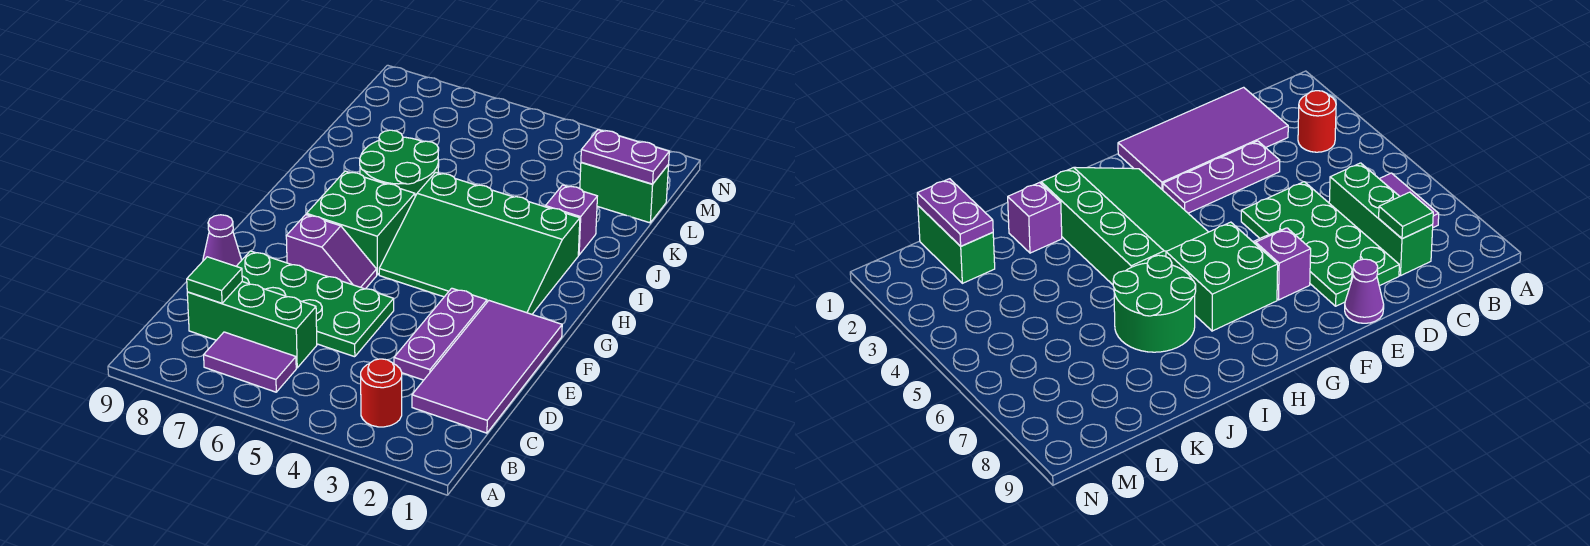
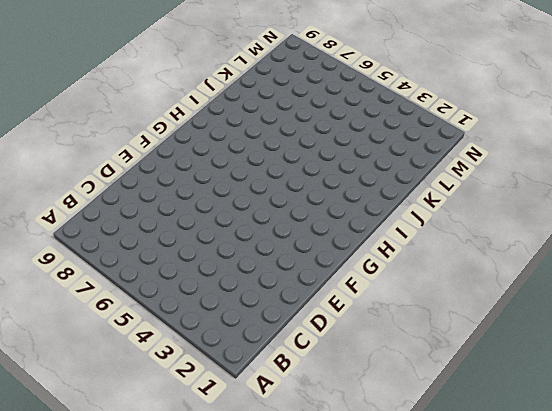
none -> red 1x1 round brick [361,359,402,427]
none -> purple 1x2 tile [204,332,296,392]
none -> purple 2x4 tile [412,301,562,433]

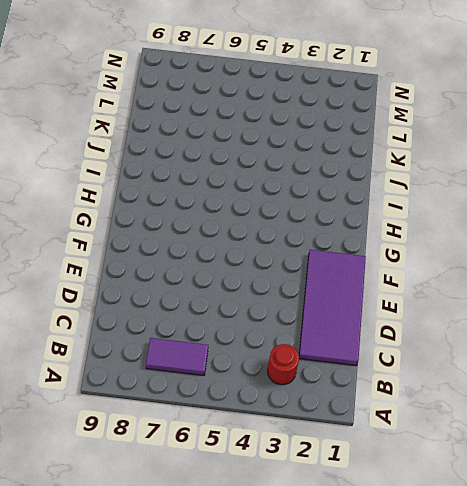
none -> green 1x3 brick [187,282,317,368]
none -> purple 1x3 plate [394,288,487,380]
none -> green 2x4 plate [236,251,394,357]

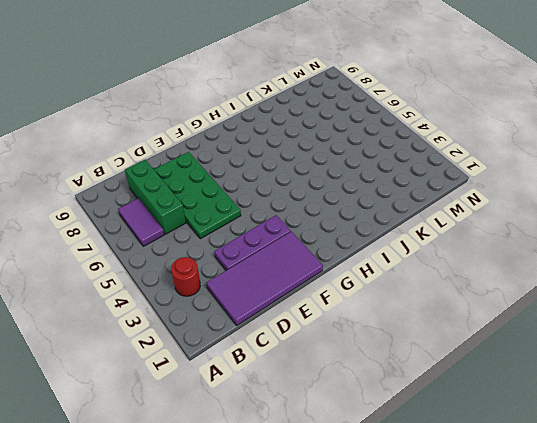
none -> purple 1x1 cone [203,215,241,266]
none -> purple 1x2 slope [286,215,377,289]
none -> green 3x4 slope [379,172,580,314]

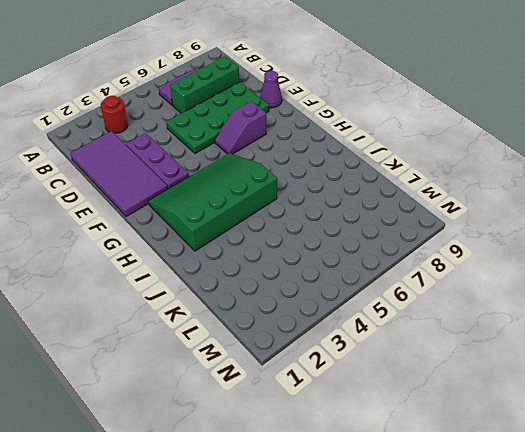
none -> green 2x2 brick [307,171,415,275]
none -> green 2x2 round brick [360,130,439,196]
none -> purple 1x1 brick [545,185,597,255]

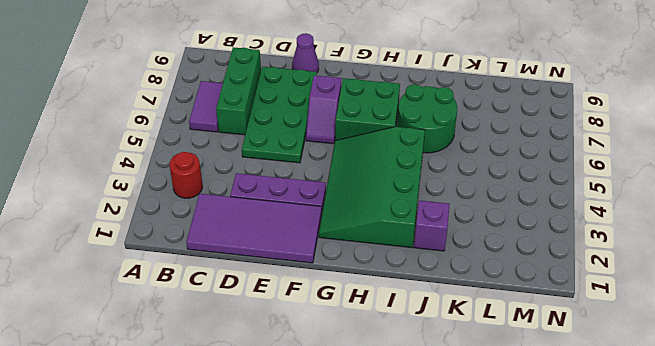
none -> green 1x2 brick [580,162,669,223]
none -> green 1x1 tile [187,257,242,303]
none -> purple 1x2 plate [581,130,669,184]

